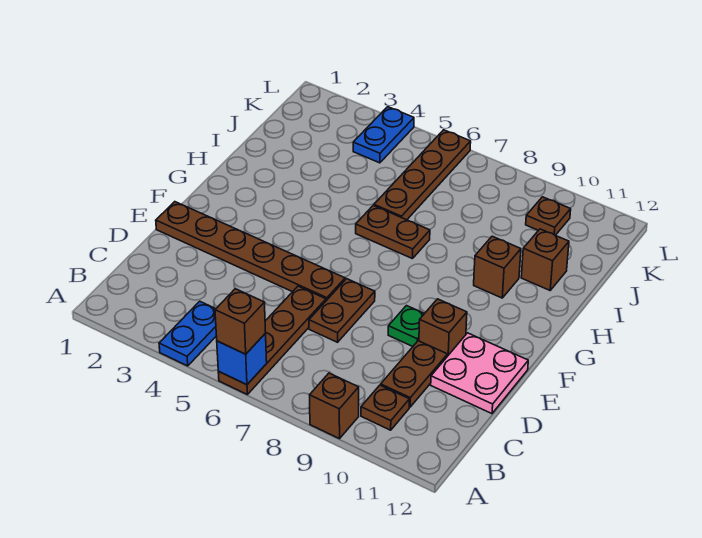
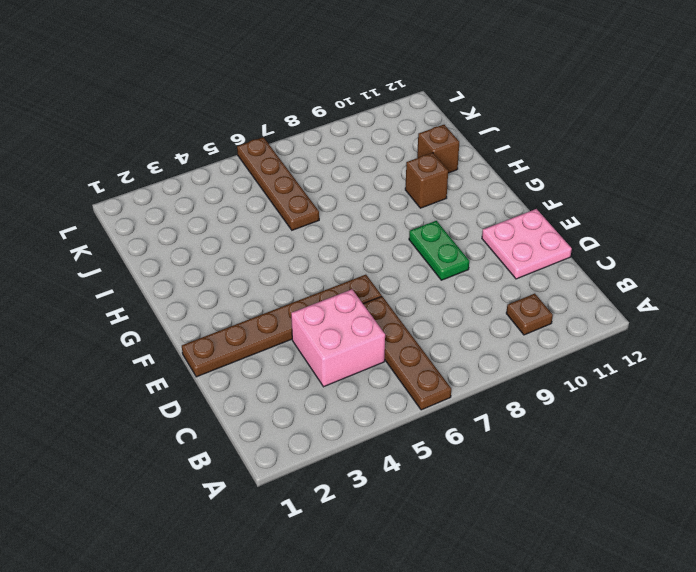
pink 2x2 brick [291,289,385,387] -> none
green 1x2 plate [409,221,469,280] -> green 1x1 plate [388,306,424,346]
none -> blue 1x2 plate [159,301,216,366]
none -> brown 1x1 brick [310,373,359,439]
none -> brown 1x2 plate [381,341,447,407]

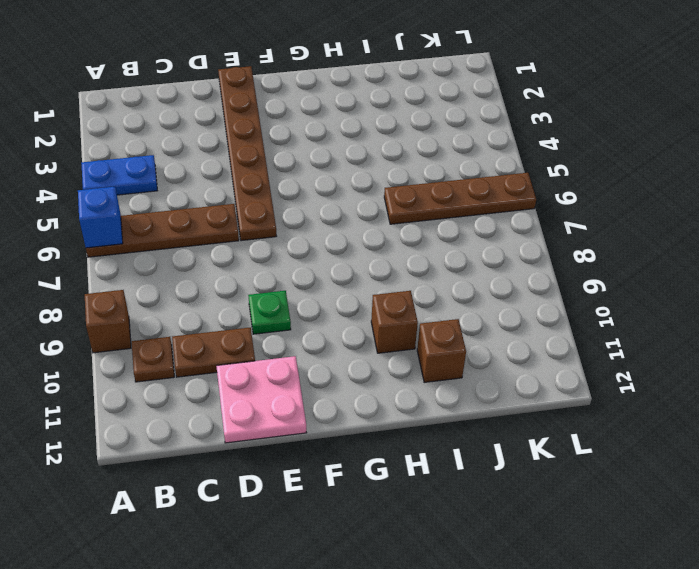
none -> brown 1x2 plate [309,279,375,342]
none -> brown 1x1 brick [419,299,467,356]
none -> brown 1x2 plate [356,205,430,259]

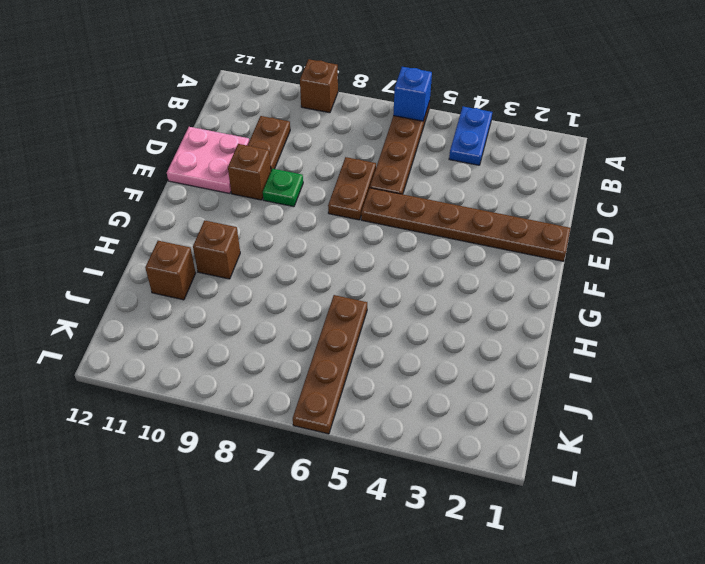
none -> brown 1x1 plate [361,385,409,430]
none -> brown 1x2 plate [356,205,430,259]
none -> blue 1x2 plate [353,107,414,163]

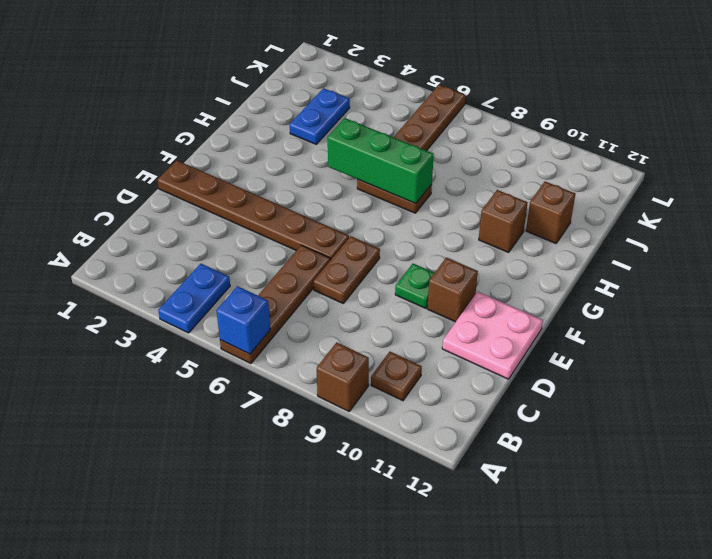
green 1x3 brick [328,118,434,204] -> none
blue 1x2 plate [290,88,350,144] -> blue 1x2 plate moved to [353,107,414,163]
none -> brown 1x2 plate [381,341,447,407]
none -> brown 1x1 plate [526,197,571,235]
none -> brown 1x1 brick [215,289,266,354]

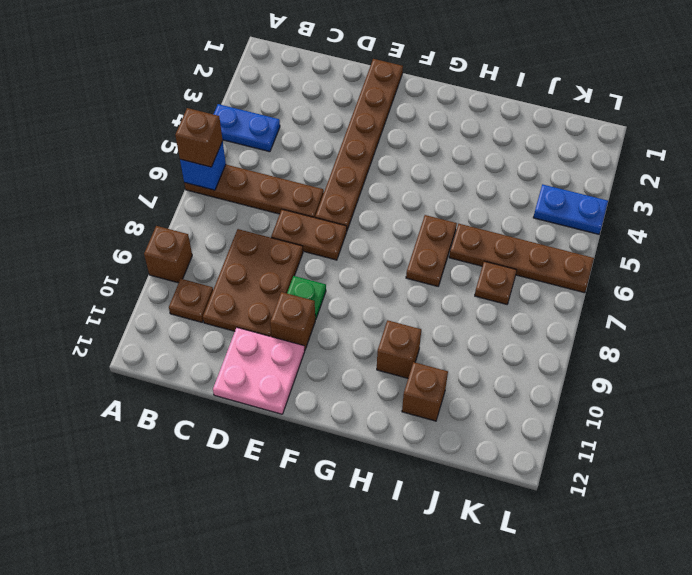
brown 2x3 plate [203,229,303,337] -> brown 1x2 plate [381,341,447,407]
brown 1x1 plate [475,261,517,304] -> brown 1x1 plate moved to [526,197,571,235]

